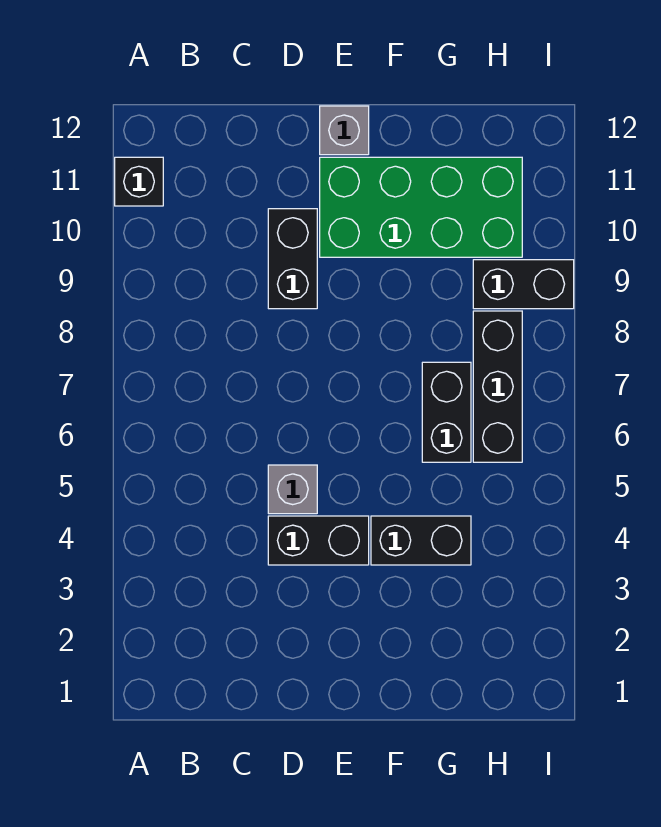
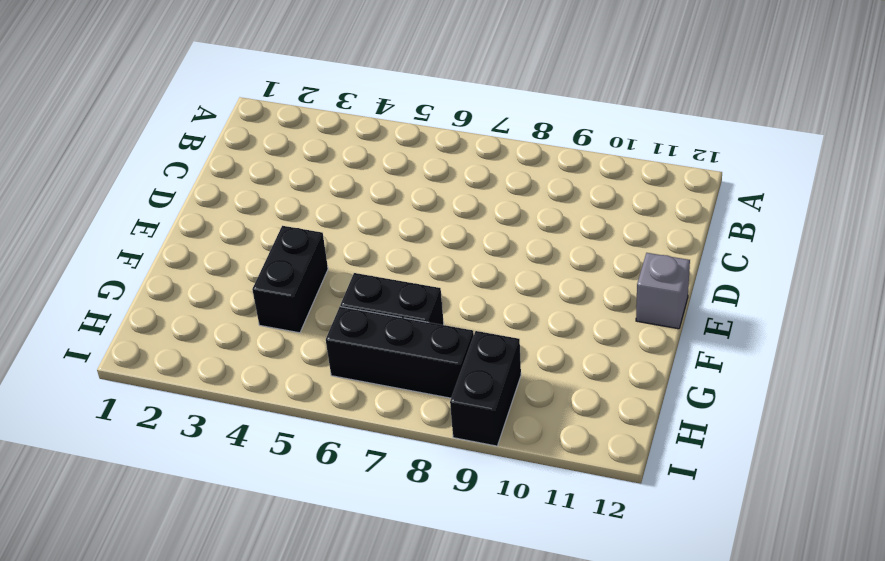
none -> black 1x1 brick [115,157,163,206]
none -> black 1x2 brick [268,516,369,565]

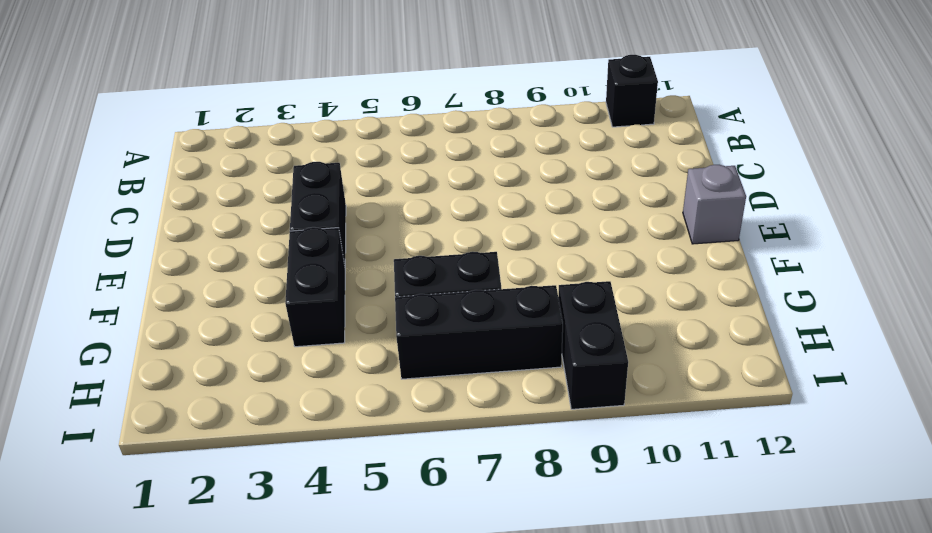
none -> grey 1x1 brick [268,465,317,514]
none -> black 1x2 brick [268,209,317,309]

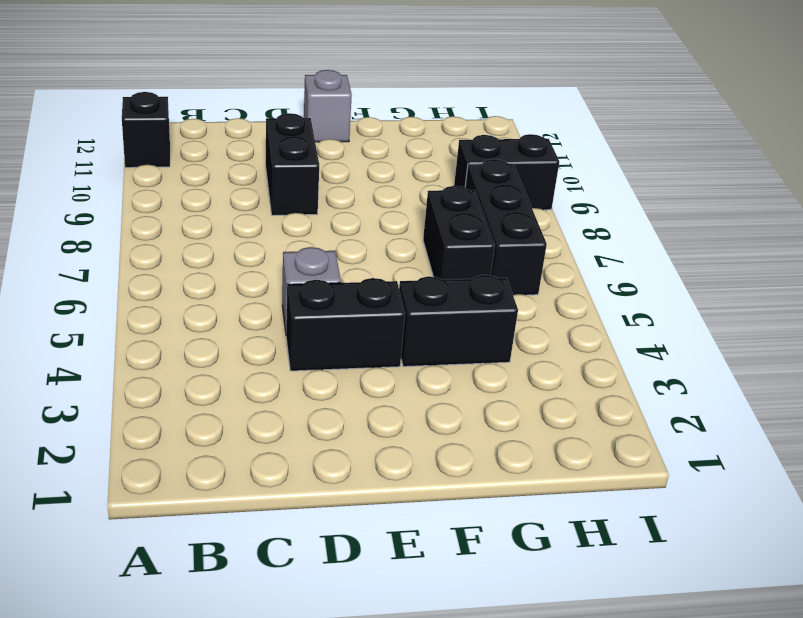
none -> green 2x4 brick [320,157,522,257]

